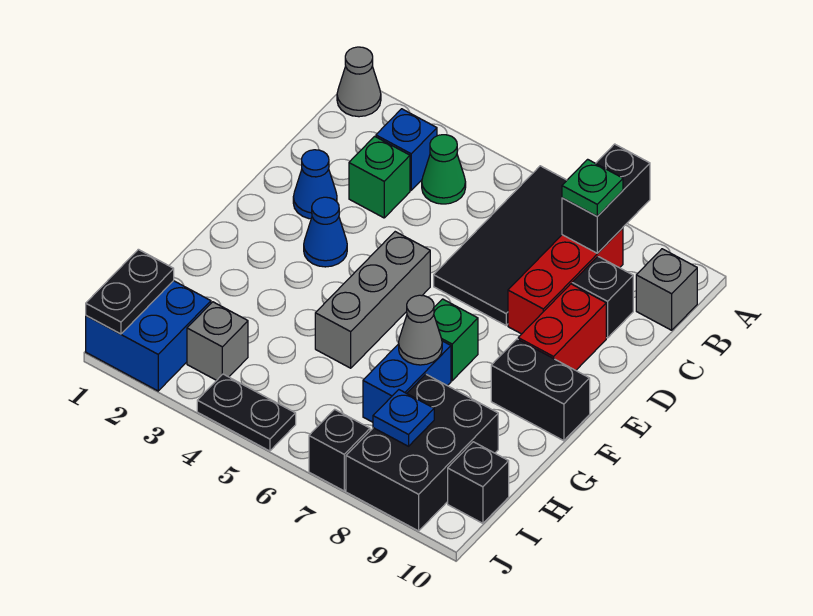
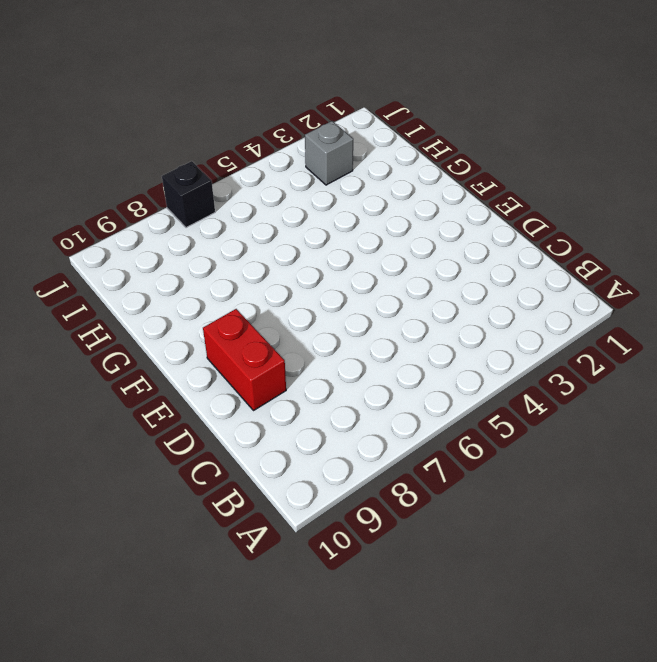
none -> grey 1x1 cone [337,47,381,117]
none -> black 2x4 tile [434,166,567,325]
none -> blue 1x1 brick [376,109,437,190]

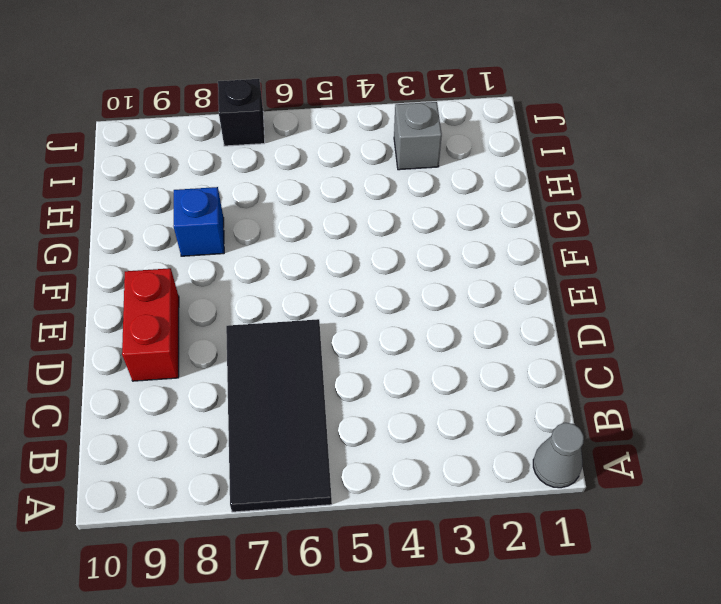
blue 1x1 brick [174,187,224,256] -> blue 1x1 brick moved to [376,109,437,190]
none -> green 1x1 cone [422,135,466,204]
none -> red 1x3 brick [508,228,623,334]
none -> grey 1x1 brick [636,249,697,330]

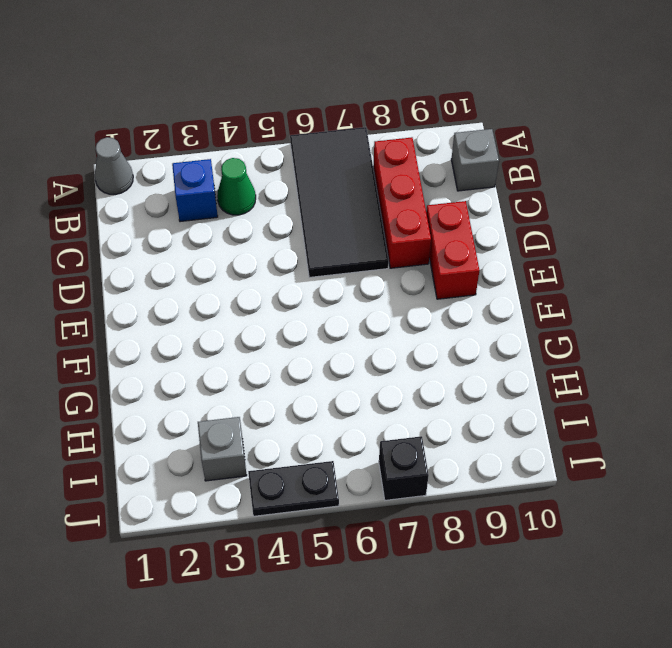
none -> green 1x1 brick [349,136,410,218]
none -> black 1x1 brick [572,257,633,338]
none -> blue 1x1 cone [293,150,337,219]

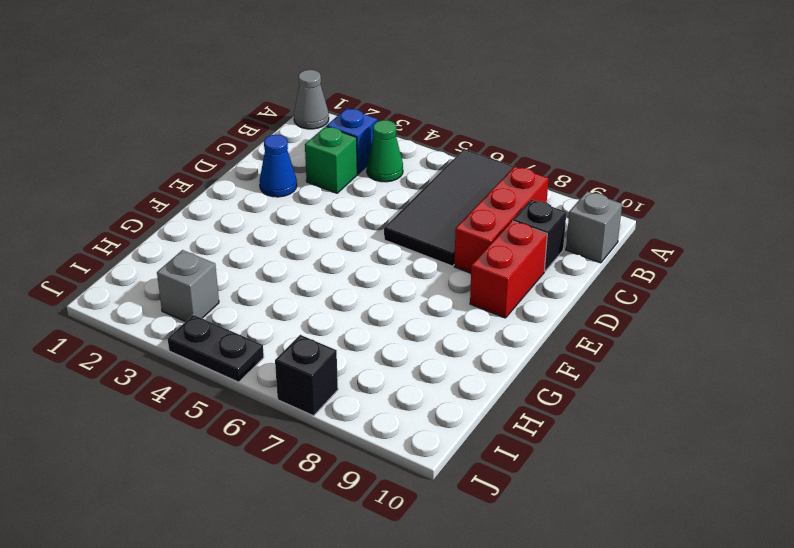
none -> blue 1x1 cone [304,197,347,267]
none -> grey 1x3 brick [315,232,430,368]
none -> green 1x1 brick [434,299,478,381]

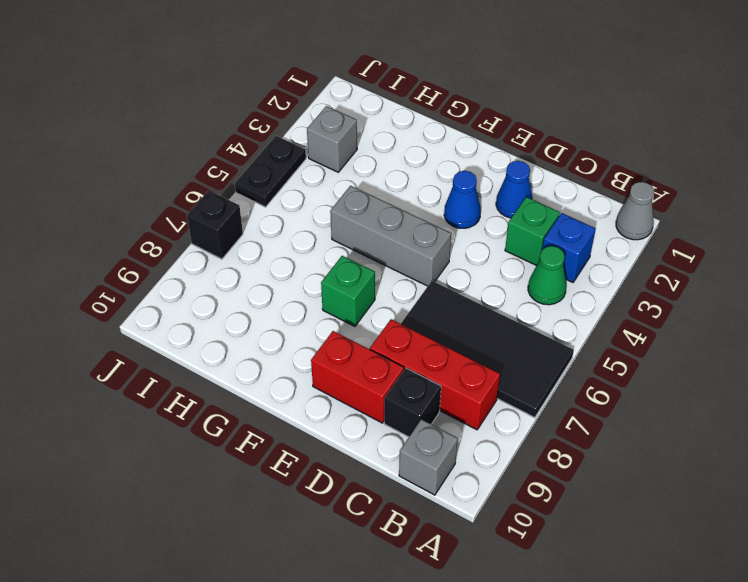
none -> black 1x2 brick [491,339,590,441]
none -> blue 1x2 brick [363,341,451,422]
none -> black 2x3 brick [346,374,498,531]

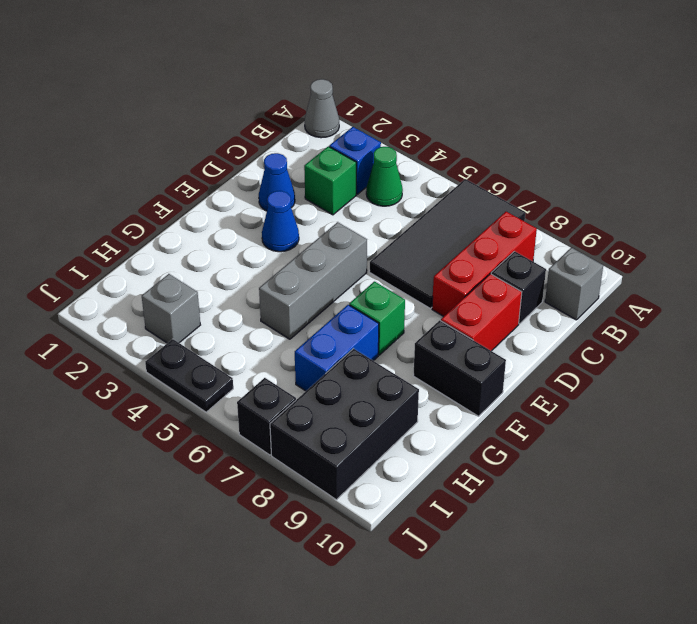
none -> blue 2x2 brick [86,281,211,391]
none -> black 1x1 brick [448,442,509,523]
none -> black 1x2 brick [562,144,650,253]

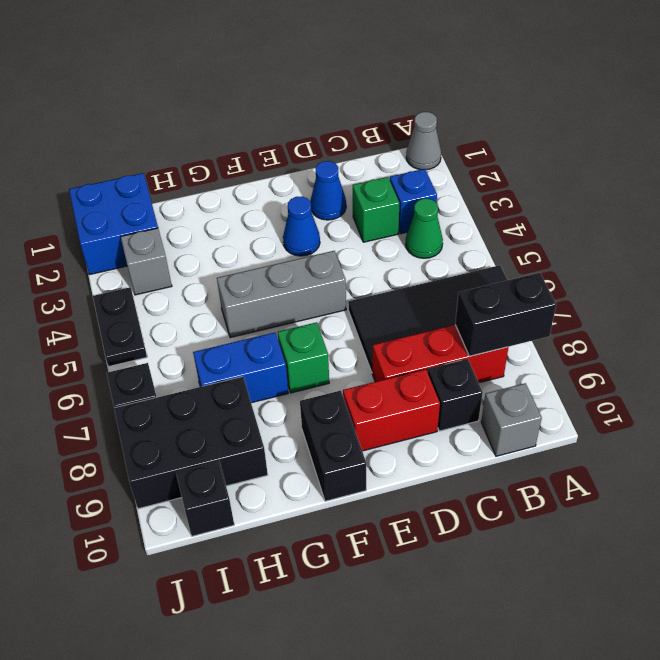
none -> grey 1x1 cone [399,295,442,365]
none -> black 1x2 plate [86,249,174,334]
none -> blue 1x1 plate [373,390,434,446]

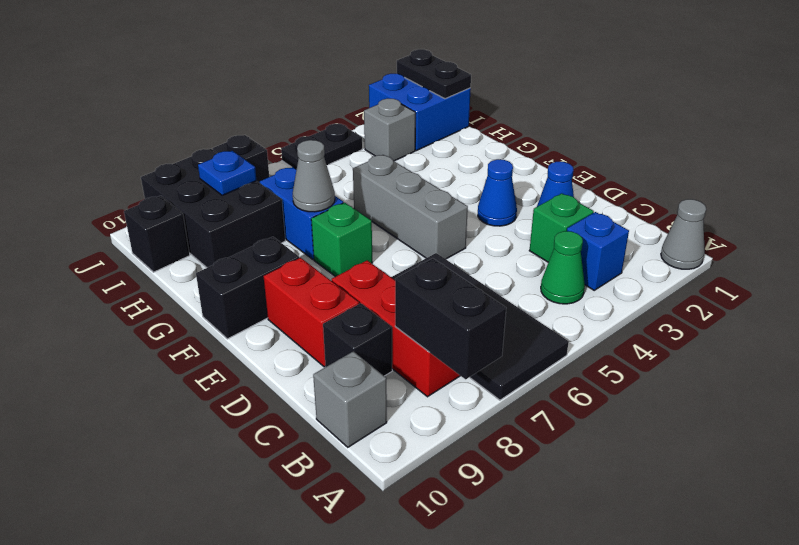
none -> green 1x1 plate [562,159,623,216]

